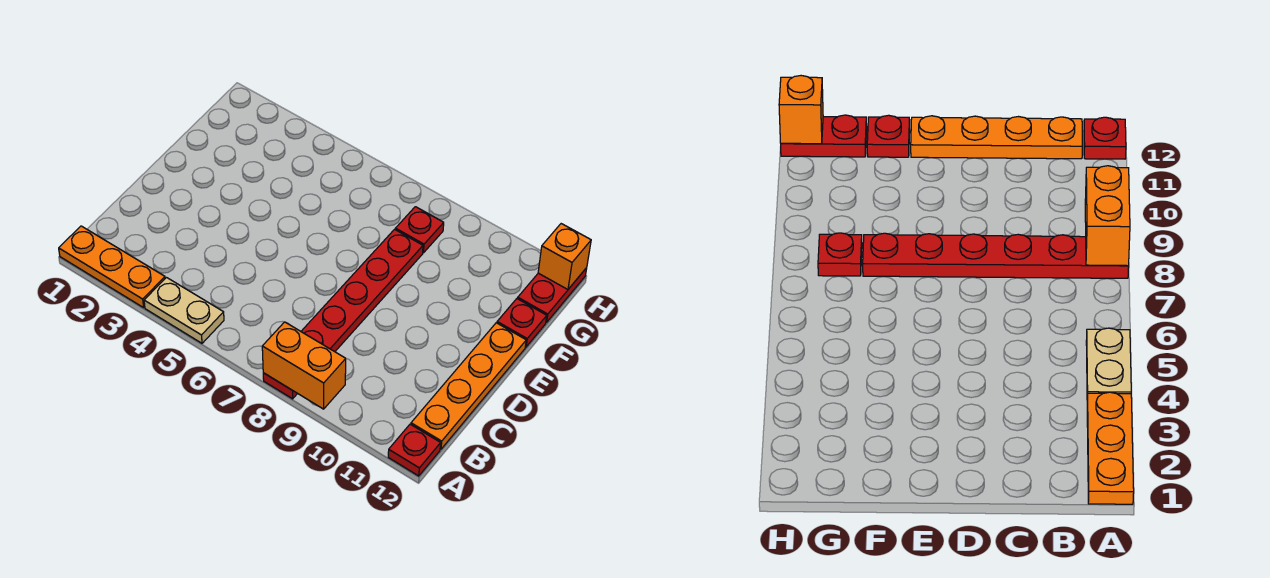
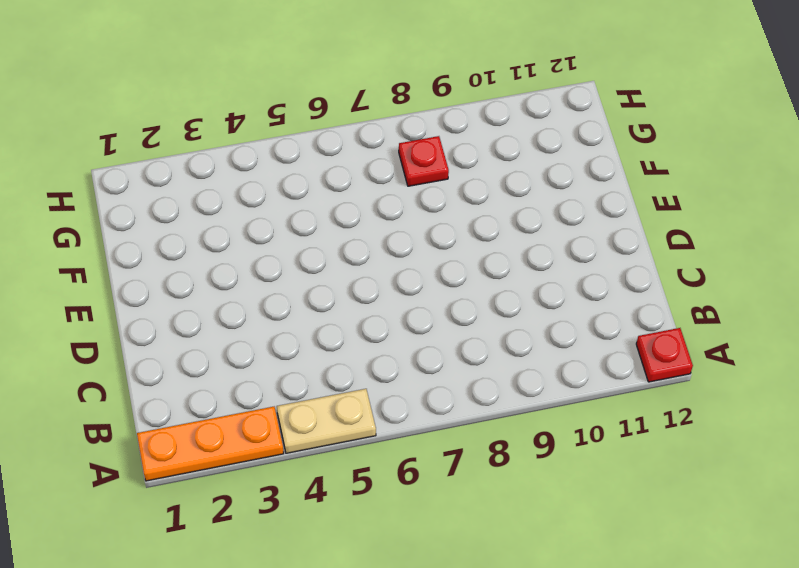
none -> red 1x6 plate [263,229,423,399]
none -> orange 1x4 plate [411,323,526,449]

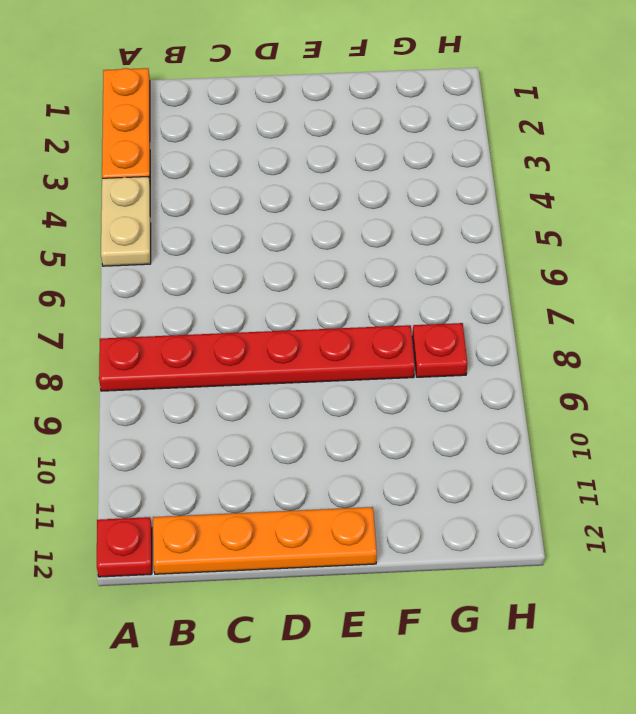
none -> red 1x1 plate [497,299,547,347]
none -> red 1x2 plate [518,268,587,323]

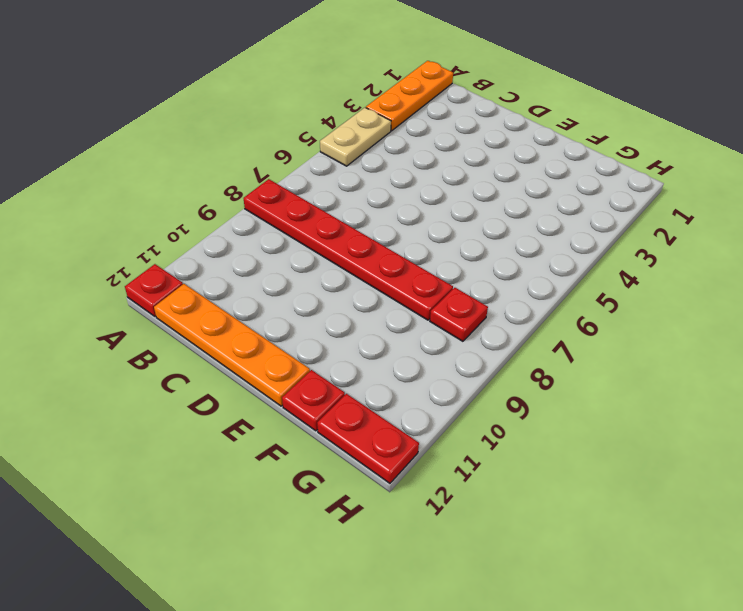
none -> orange 1x2 brick [262,322,346,409]
none -> orange 1x1 brick [538,224,591,289]

